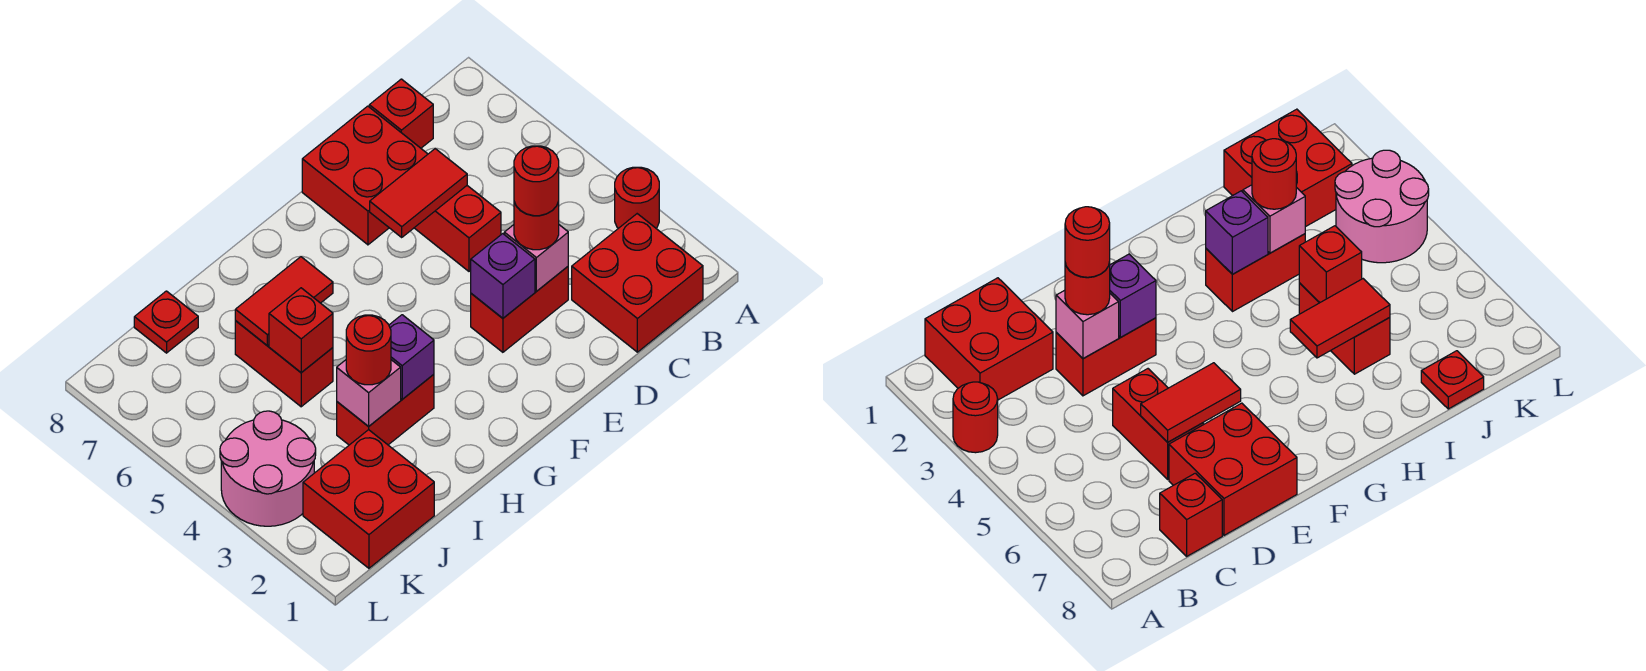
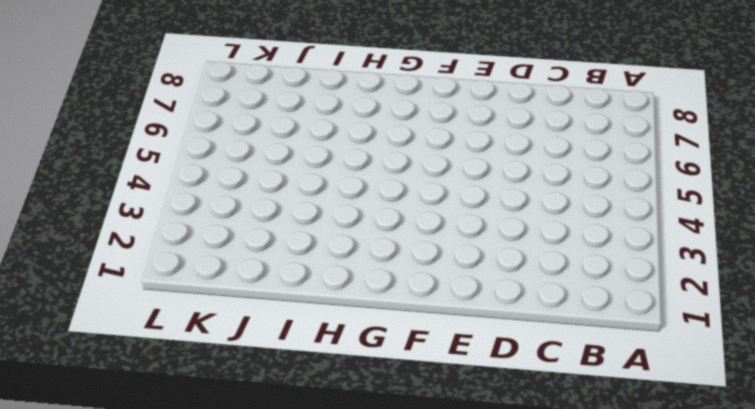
none -> red 1x1 round brick [615,167,659,228]
none -> red 2x2 brick [572,214,703,352]
none -> red 1x1 brick [369,79,433,148]

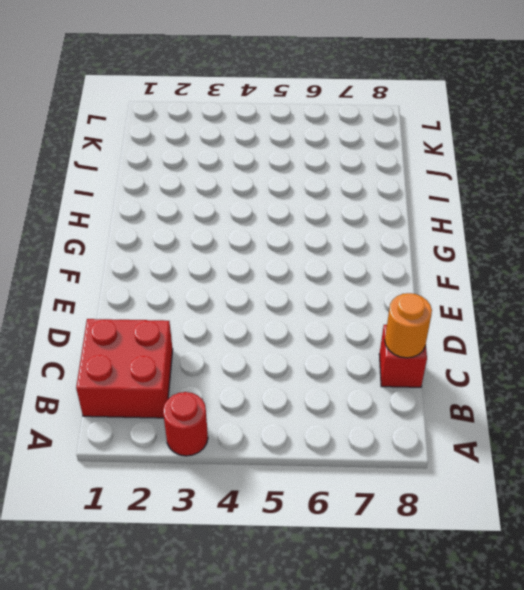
orange 1x1 round brick [385,293,432,358] -> none
none -> red 1x2 brick [471,267,568,352]
none -> red 1x2 brick [415,186,501,271]
none -> red 2x2 brick [302,106,428,245]

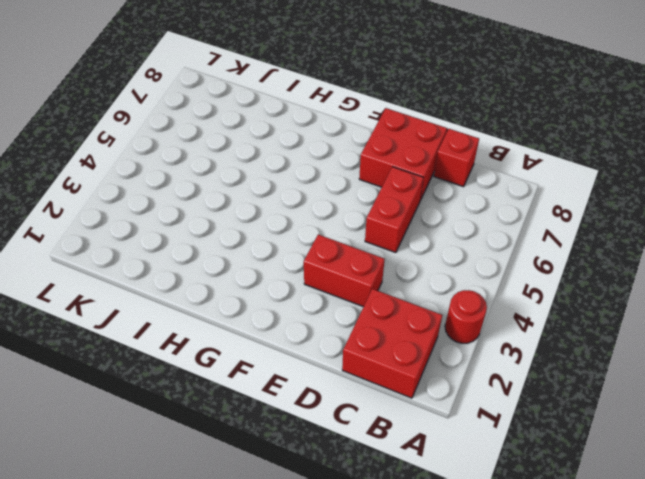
none -> red 1x2 brick [337,374,434,445]
none -> red 1x2 brick [235,321,333,407]
none -> red 2x2 brick [303,430,434,568]

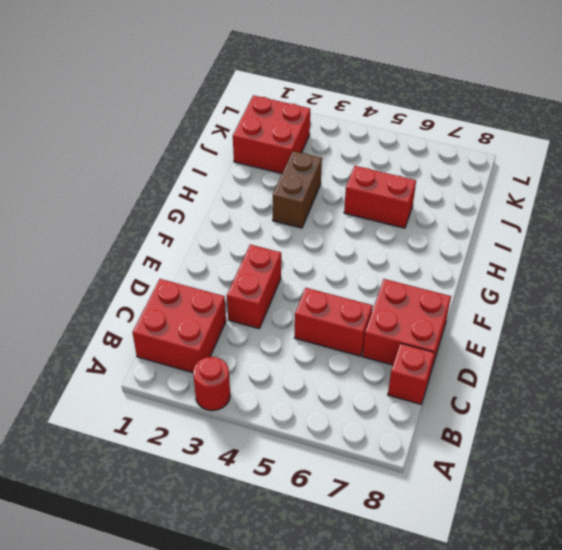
brown 1x2 brick [273,151,322,228] -> red 1x2 brick [337,374,434,445]
none -> red 1x1 plate [134,291,198,353]
none -> pink 2x2 round brick [220,411,316,526]
none -> pink 1x1 brick [504,225,568,291]

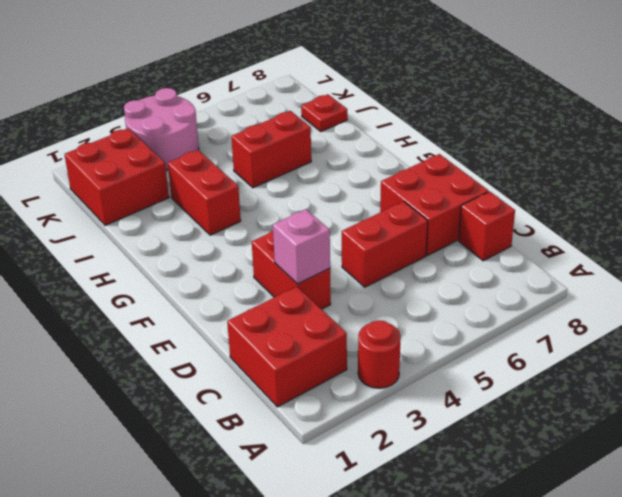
none -> red 1x2 tile [370,149,467,237]
none -> purple 1x1 brick [471,234,535,318]
none -> purple 1x1 brick [389,315,434,399]

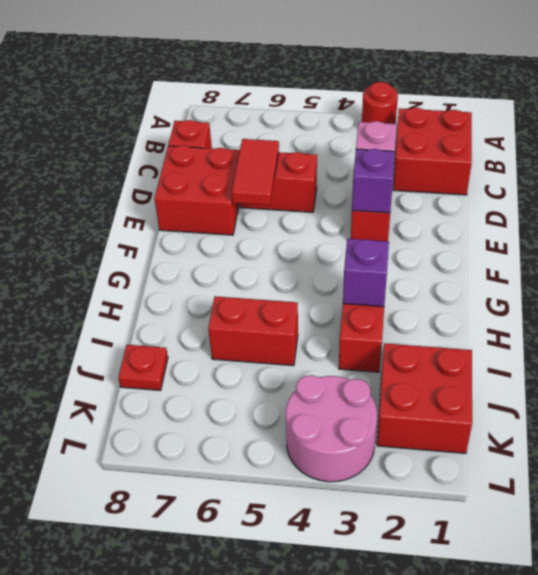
none -> red 1x2 tile [235,257,333,346]
none -> pink 1x1 brick [337,360,401,427]
none -> red 1x1 brick [269,288,333,373]

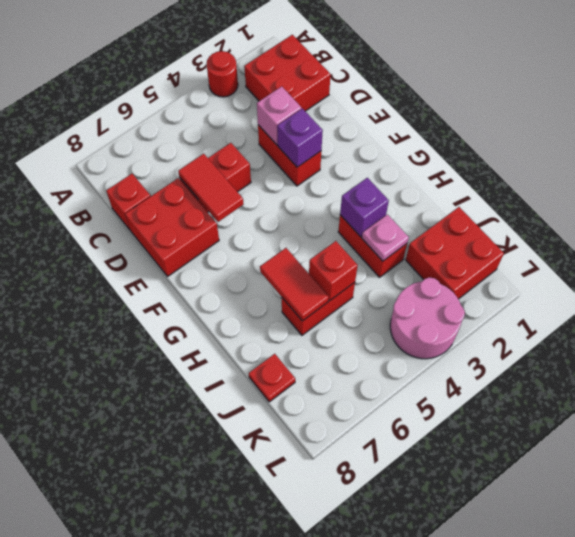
pink 1x1 plate [362,214,409,261] -> pink 1x1 brick [337,360,401,427]
none -> red 1x1 round brick [514,202,559,250]
none -> red 1x1 round brick [346,315,391,385]
none -> red 1x1 round brick [514,146,559,216]

